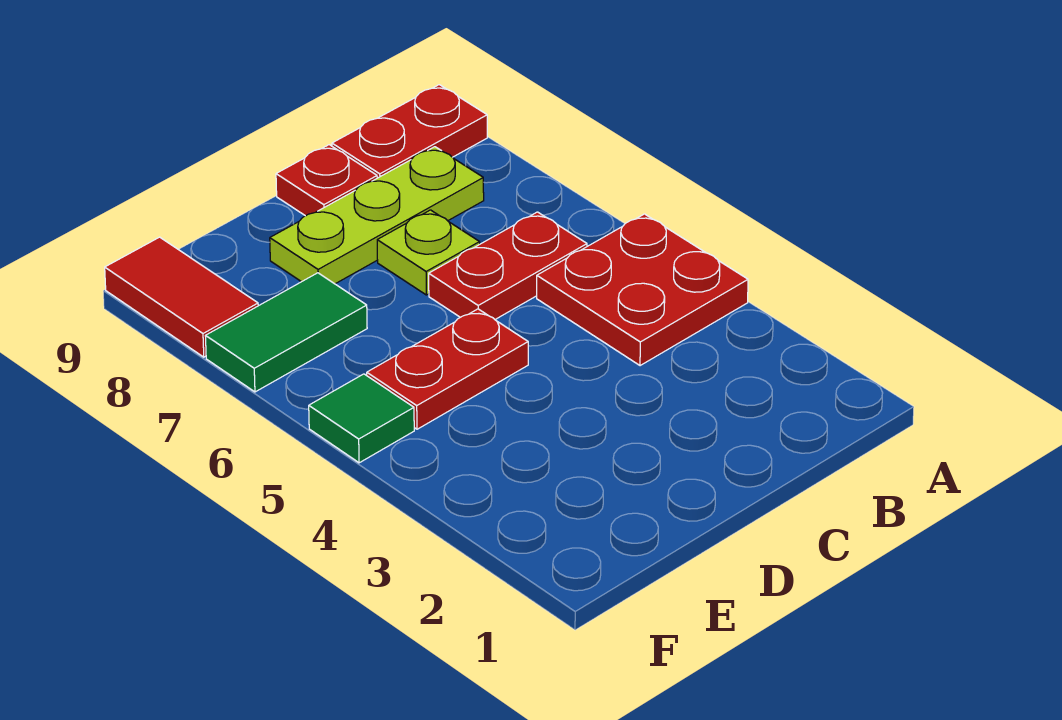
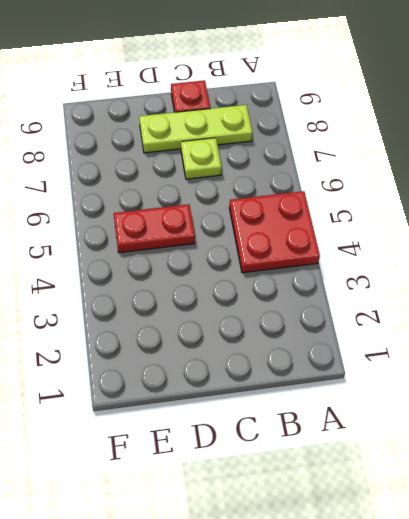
none -> red 1x2 plate [332,85,487,178]
none -> red 1x2 plate [429,212,587,319]

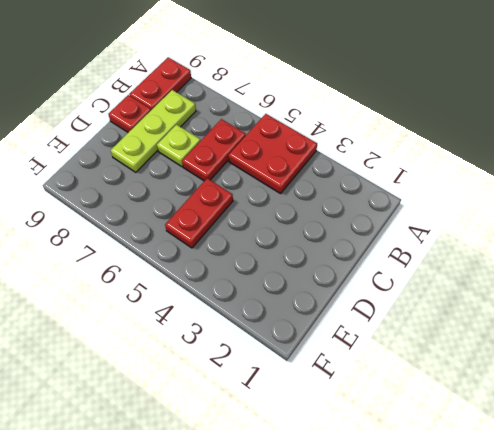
none -> green 1x2 tile [206,273,367,392]
none -> green 1x1 tile [309,374,414,463]

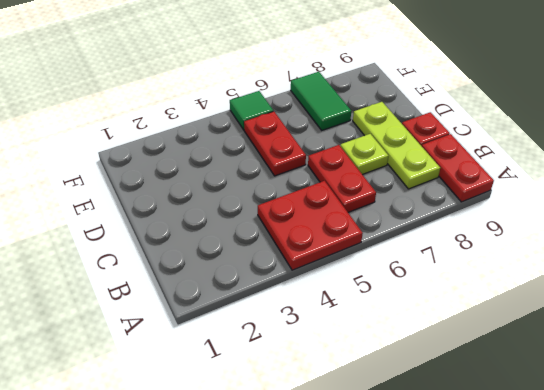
none -> red 1x2 tile [105,237,258,357]

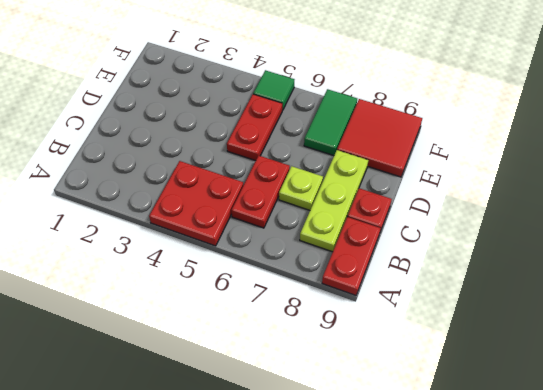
red 2x2 tile [337,99,422,177] -> red 1x2 tile [105,237,258,357]

